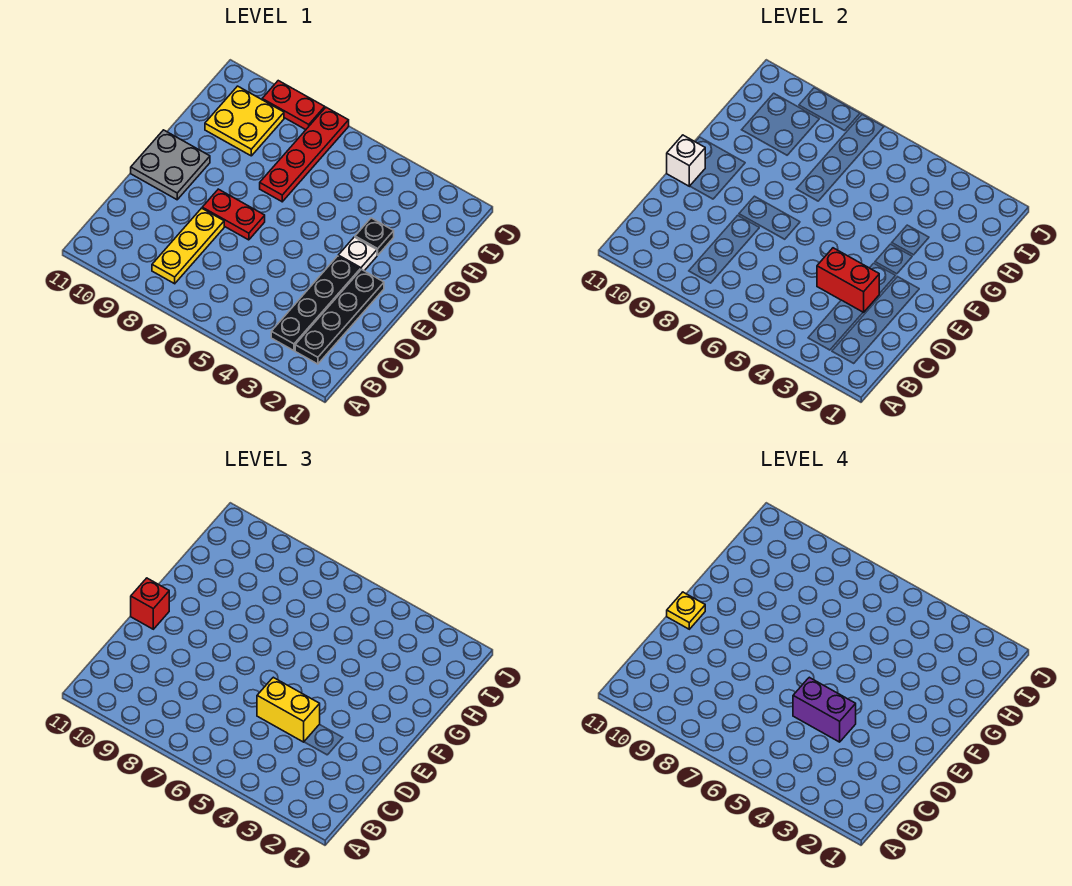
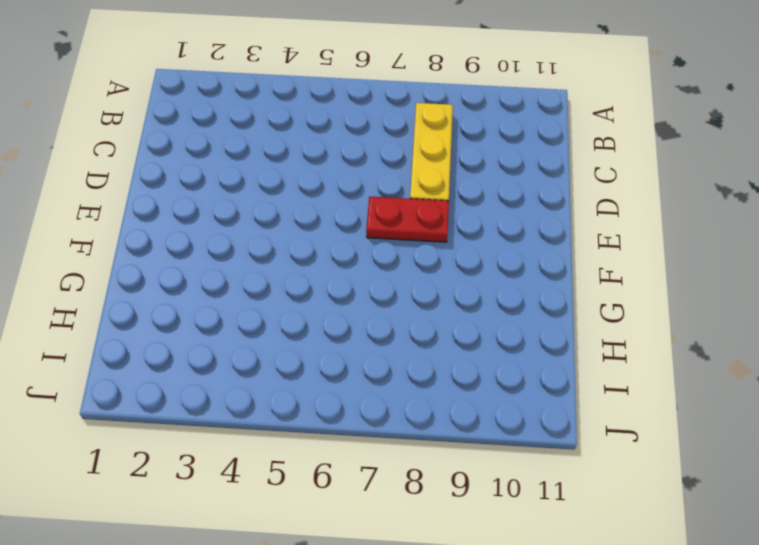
none -> black 1x4 plate [295,270,384,364]
none -> black 1x4 plate [271,256,360,351]
none -> grey 2x2 plate [131,130,210,200]

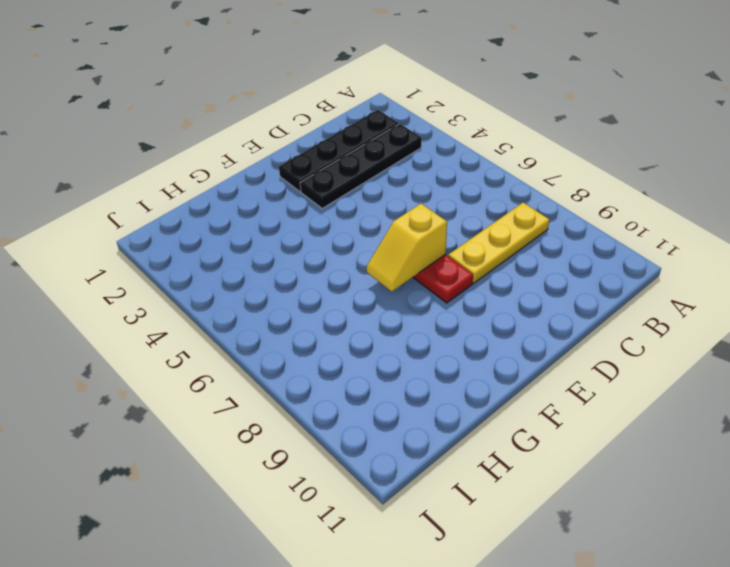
yellow 1x2 slope [367,204,447,291] -> none
none -> grey 2x2 plate [131,130,210,200]
none -> white 1x1 plate [338,237,377,271]
none -> black 1x1 plate [355,218,394,255]

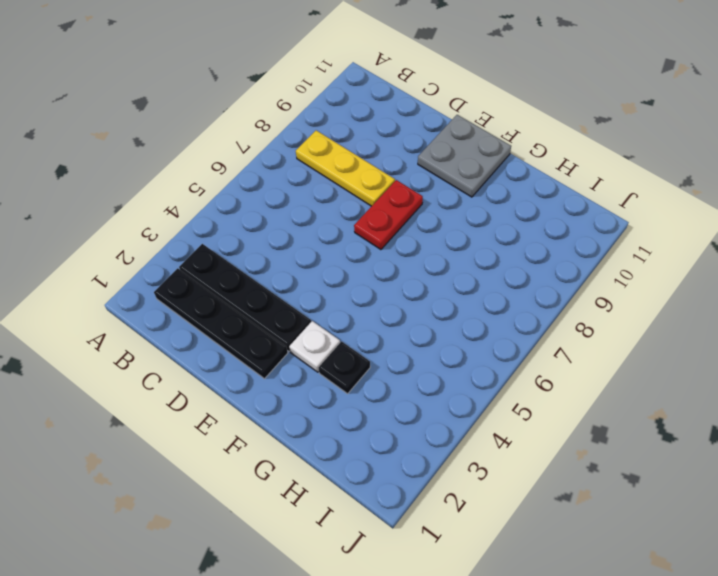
none -> red 1x4 plate [260,107,349,202]
none -> yellow 2x2 plate [205,86,284,156]
none -> red 1x2 plate [262,81,325,130]

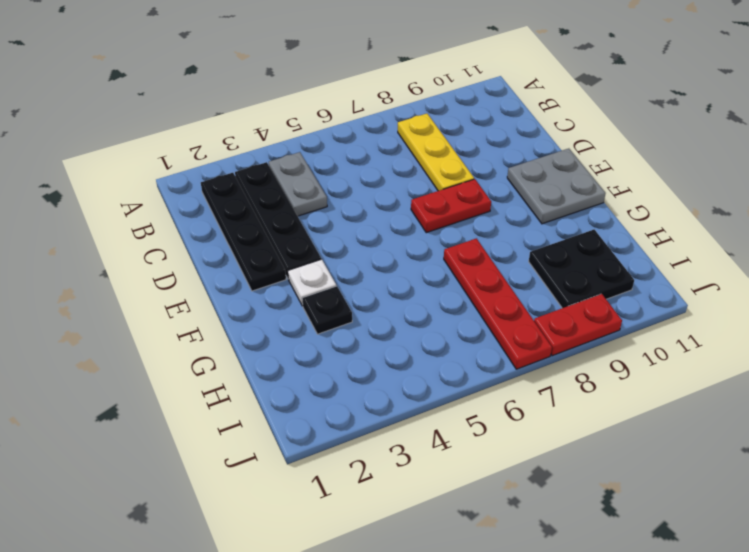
grey 1x2 plate [269,152,327,216] -> none
black 2x2 plate [529,230,634,308] -> yellow 2x2 plate [205,86,284,156]
none -> red 1x2 brick [817,248,879,313]
none -> white 1x1 brick [667,135,705,186]
none -> yellow 1x2 brick [257,677,320,742]

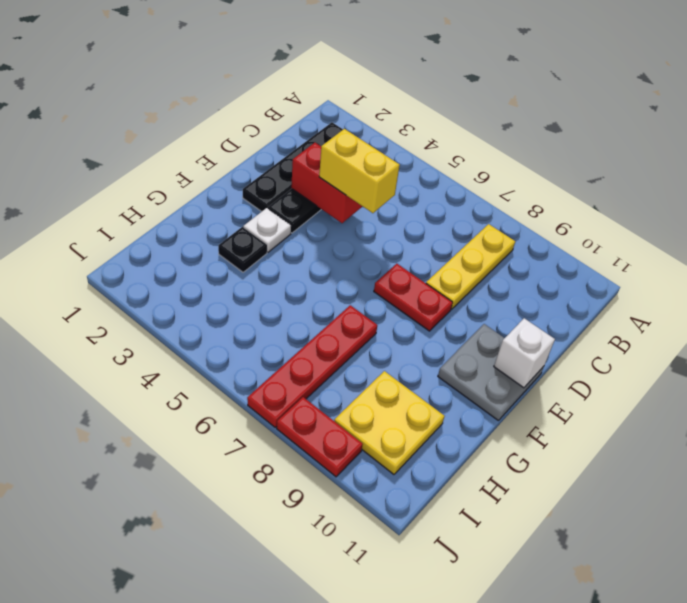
none -> red 1x1 brick [131,578,169,629]
none -> purple 1x2 brick [793,677,856,742]
none -> yellow 1x1 plate [667,592,705,629]

